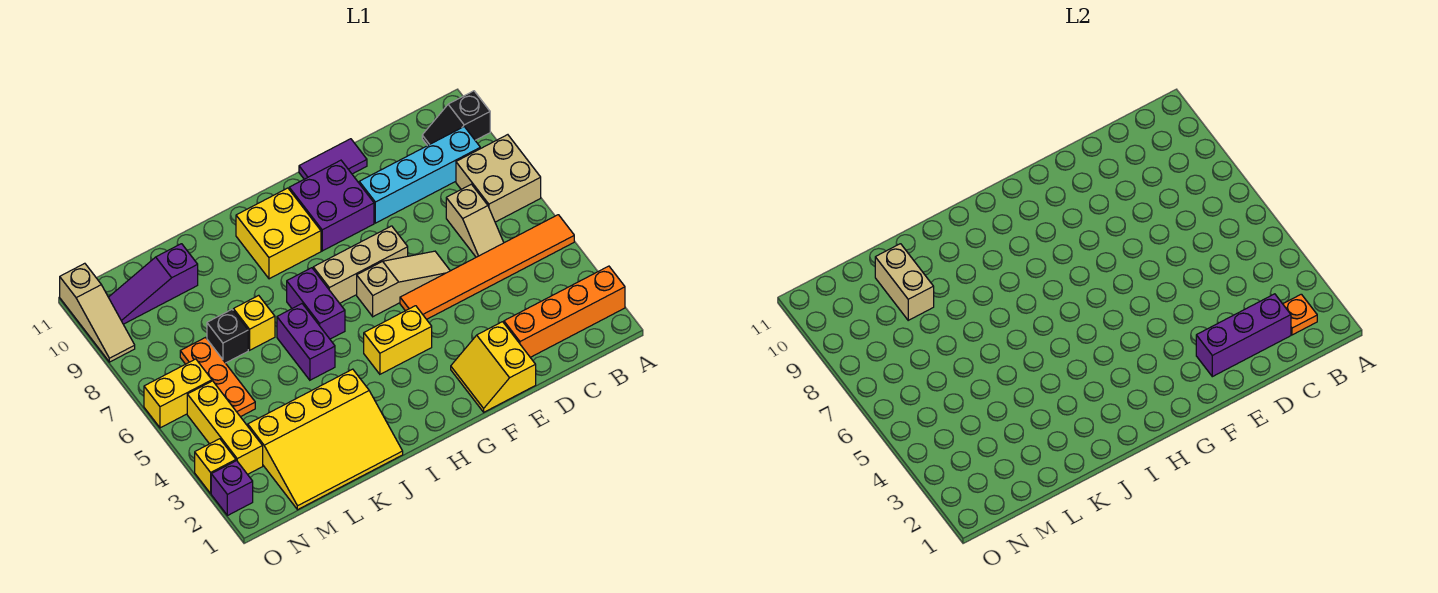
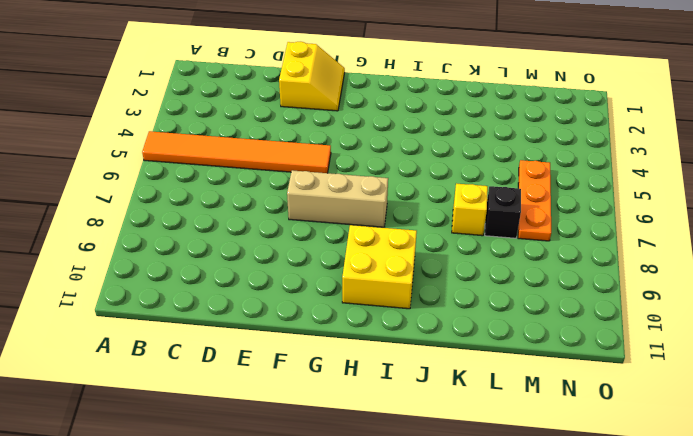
none -> orange 1x4 brick [504,266,625,357]
none -> tan 2x2 brick [456,135,541,222]
none -> black 1x2 slope [422,91,490,146]

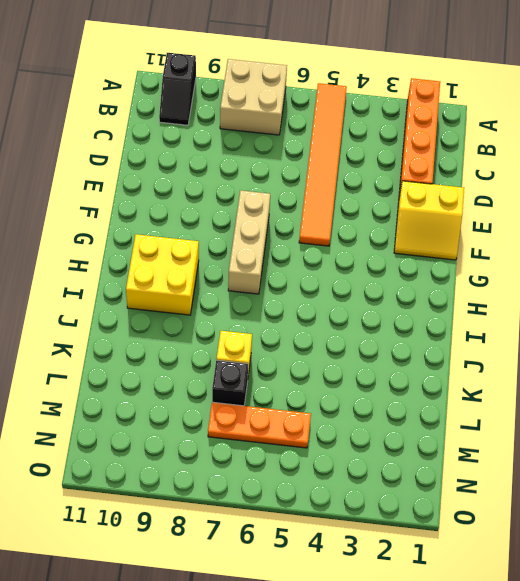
none -> cyan 1x4 brick [359,127,480,223]
none -> tan 1x2 slope [446,184,504,257]
none -> tan 1x3 slope [357,251,450,317]

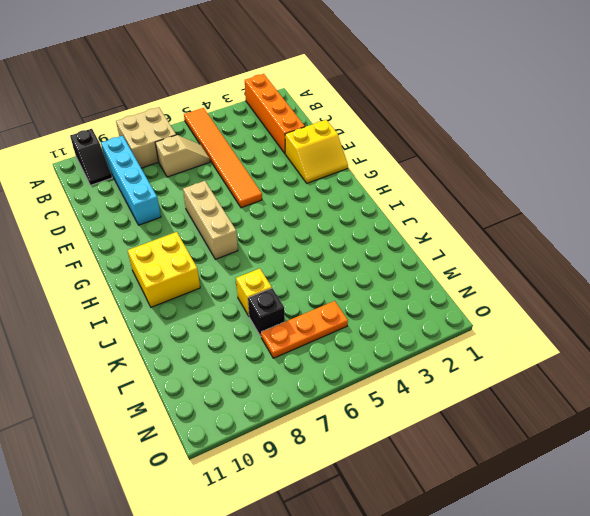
none -> tan 1x3 slope [357,251,450,317]
none -> purple 1x2 tile [299,139,367,179]
none -> purple 2x2 brick [289,160,374,251]

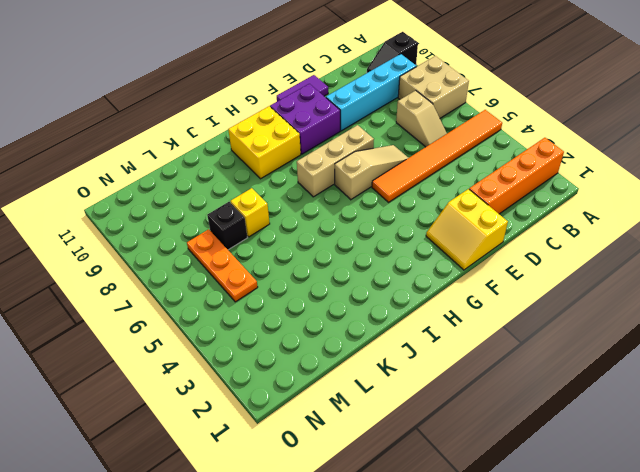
none -> yellow 1x2 brick [364,306,432,374]
none -> purple 1x2 brick [287,268,345,339]
none -> yellow 3x4 slope [248,369,403,510]

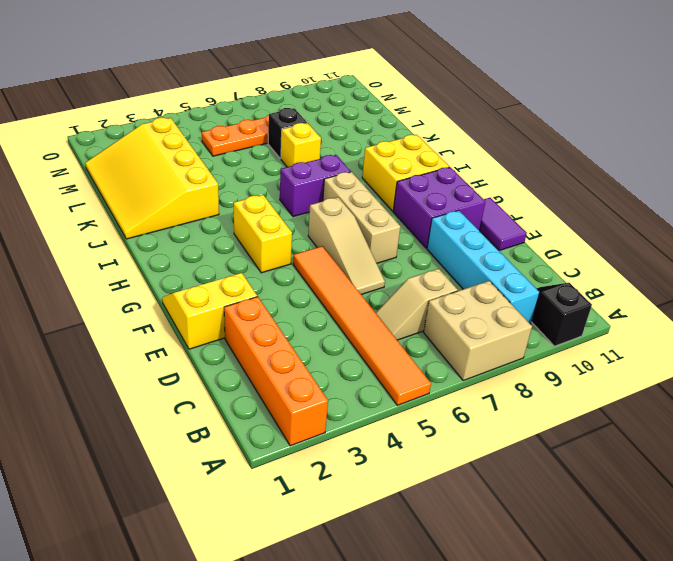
none -> purple 1x2 brick [277,304,335,380]
none -> purple 1x3 slope [109,244,198,324]
none -> yellow 1x3 brick [187,381,263,474]

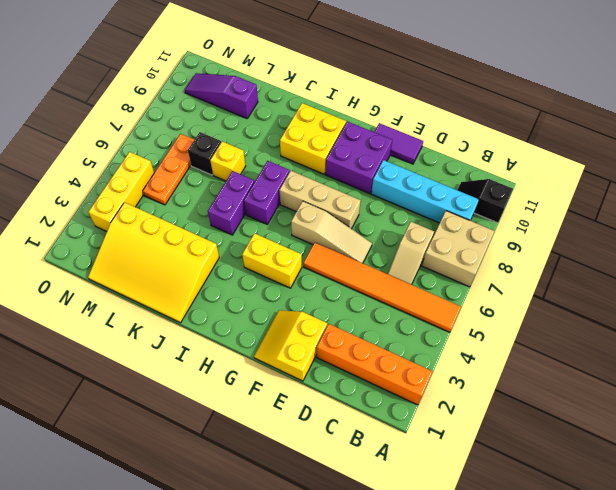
none -> yellow 1x2 brick [144,359,212,428]
none -> purple 1x1 brick [211,461,253,516]
none -> yellow 1x1 brick [195,439,236,493]

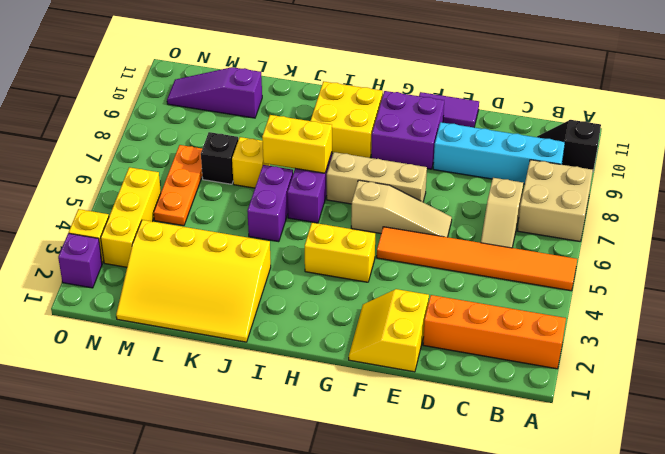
yellow 1x2 brick [262,115,332,173] -> yellow 1x2 brick moved to [144,359,212,428]
none -> tan 1x3 slope [60,263,135,362]
none -> orange 1x1 plate [1283,294,1317,335]
none -> purple 1x3 brick [1196,294,1291,377]

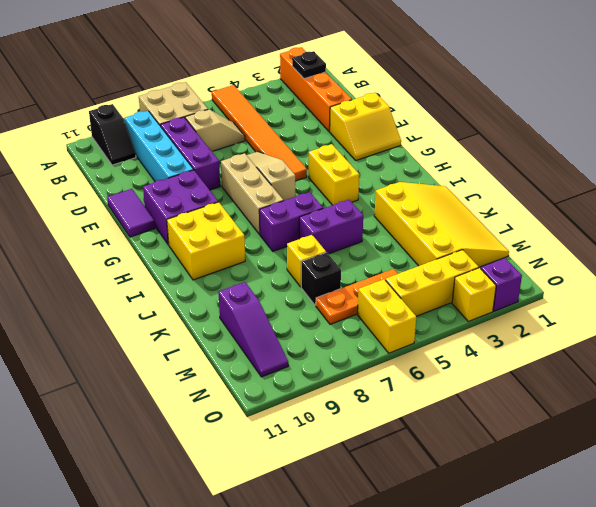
black 1x1 plate [292,51,326,79] -> orange 1x1 plate [1283,294,1317,335]
purple 1x3 brick [160,117,220,190] -> purple 1x3 brick moved to [1196,294,1291,377]
none -> tan 1x3 slope [60,263,135,362]
none -> tan 1x2 brick [875,244,934,320]

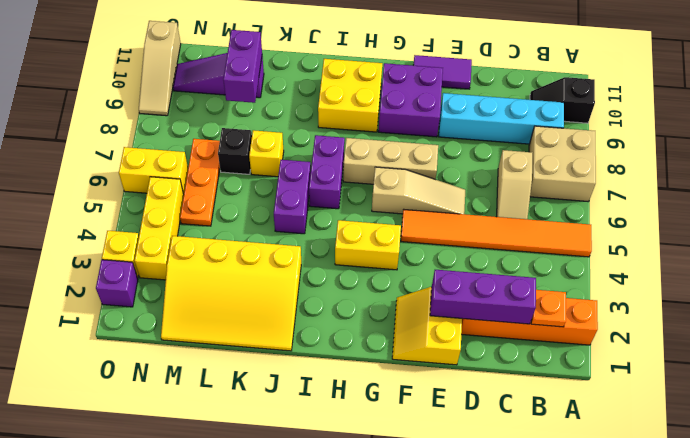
purple 1x2 brick [223,30,262,103] -> tan 1x2 brick [875,244,934,320]

